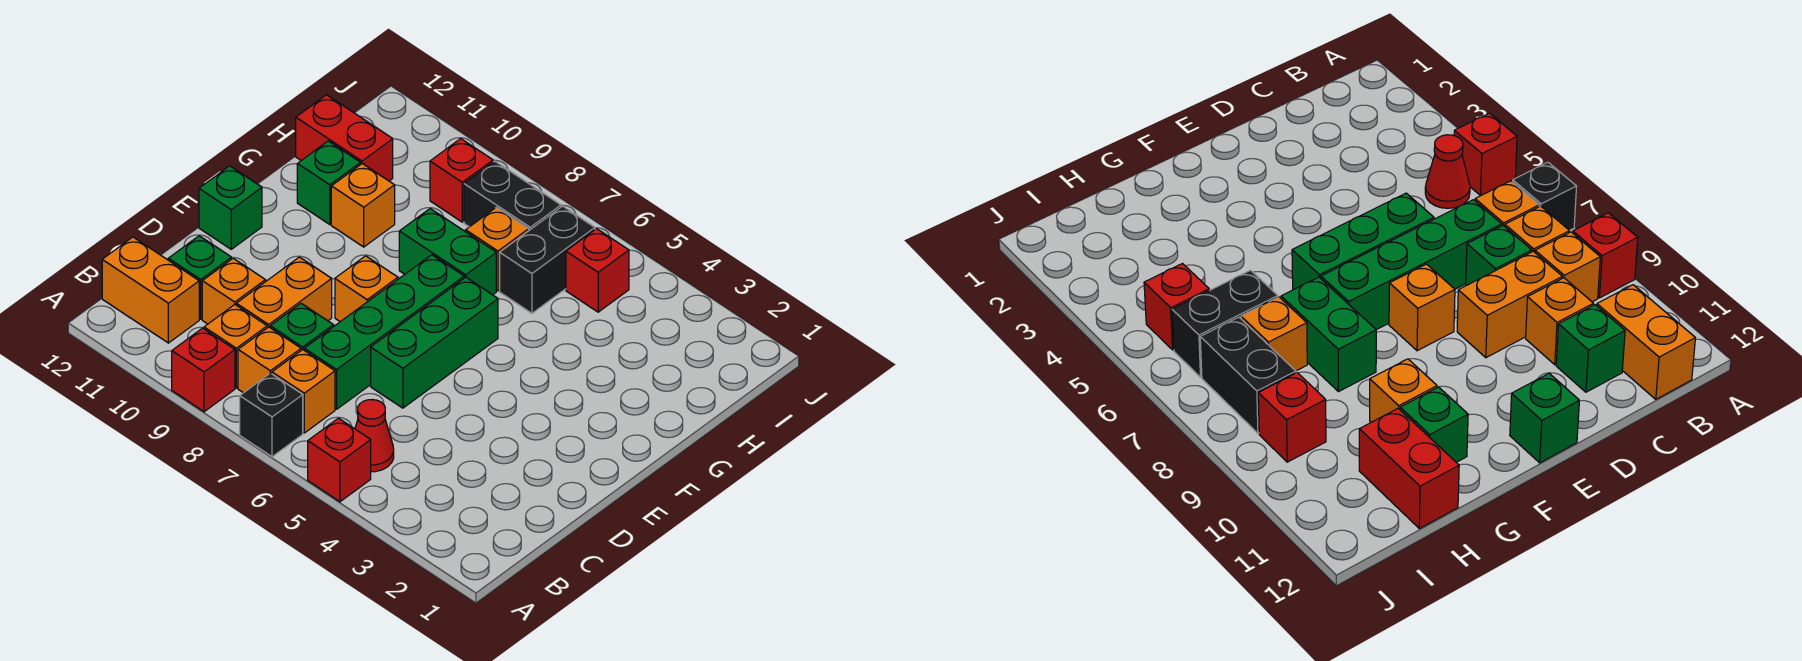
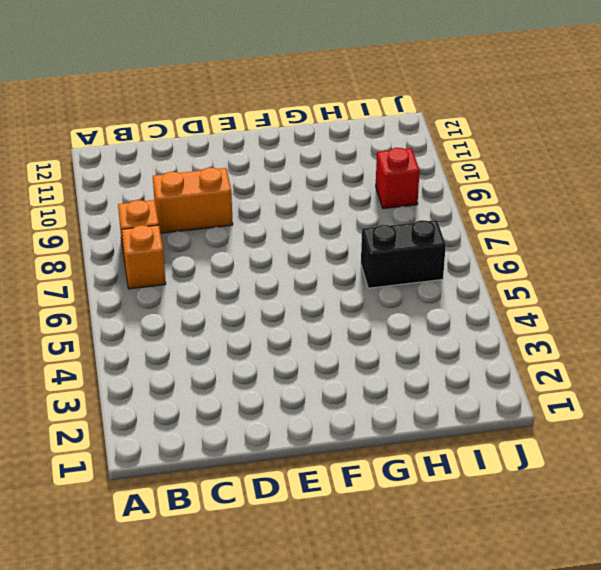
none -> red 1x1 brick [308,418,371,502]
none -> black 1x1 brick [240,373,303,457]
none -> red 1x1 brick [172,328,235,412]

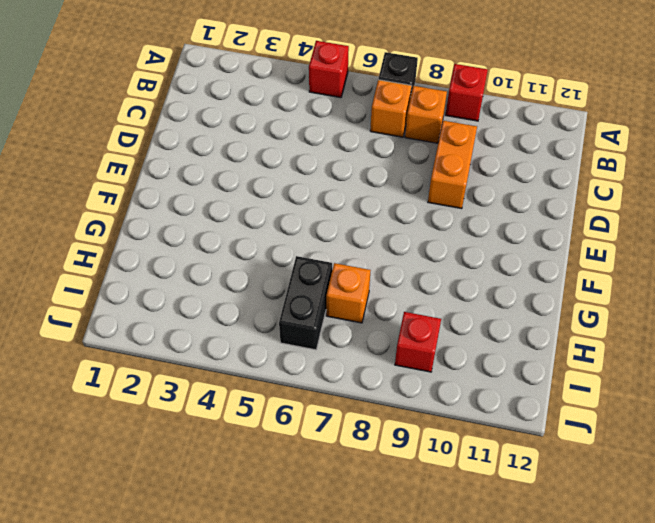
none -> red 1x1 cone [355,400,394,472]
none -> orange 1x1 brick [204,305,267,388]
none -> orange 1x2 brick [102,237,199,343]

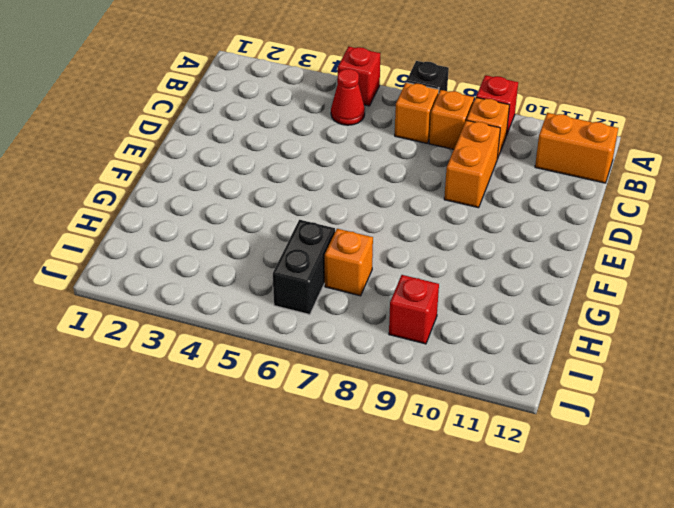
none -> green 1x4 brick [304,255,464,409]
none -> green 1x1 brick [270,303,333,350]
none -> orange 1x1 brick [202,258,265,324]

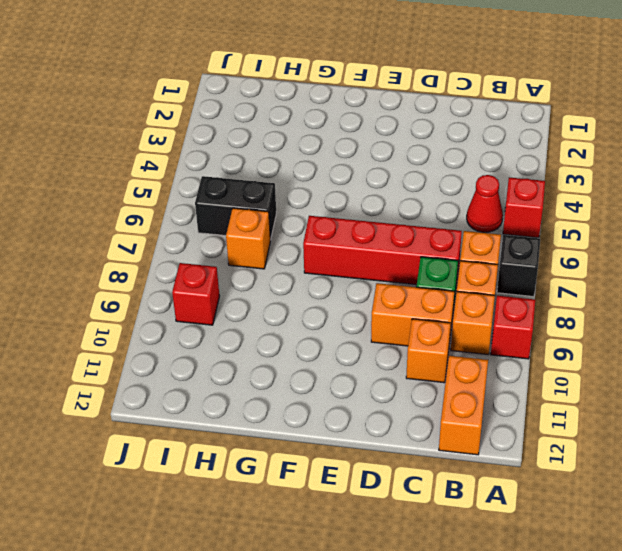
red 1x4 brick [303,216,462,286] -> green 1x4 brick [304,255,464,409]
none -> green 1x1 brick [168,236,231,319]
none -> green 1x3 brick [371,277,498,408]
none -> orange 1x1 brick [335,256,398,322]

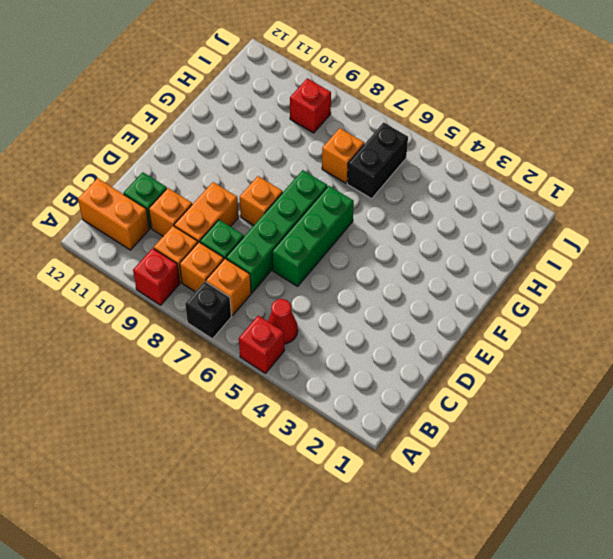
none -> green 1x1 brick [199,166,262,249]
none -> green 1x2 brick [399,209,496,295]
none -> orange 1x1 brick [331,164,395,247]

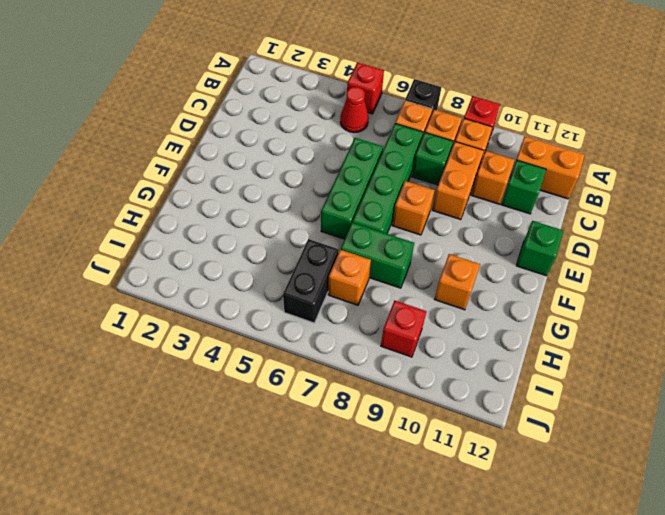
none -> green 1x1 brick [297,141,361,225]
none -> red 1x2 brick [296,95,393,181]
none -> red 1x1 brick [566,229,629,312]

